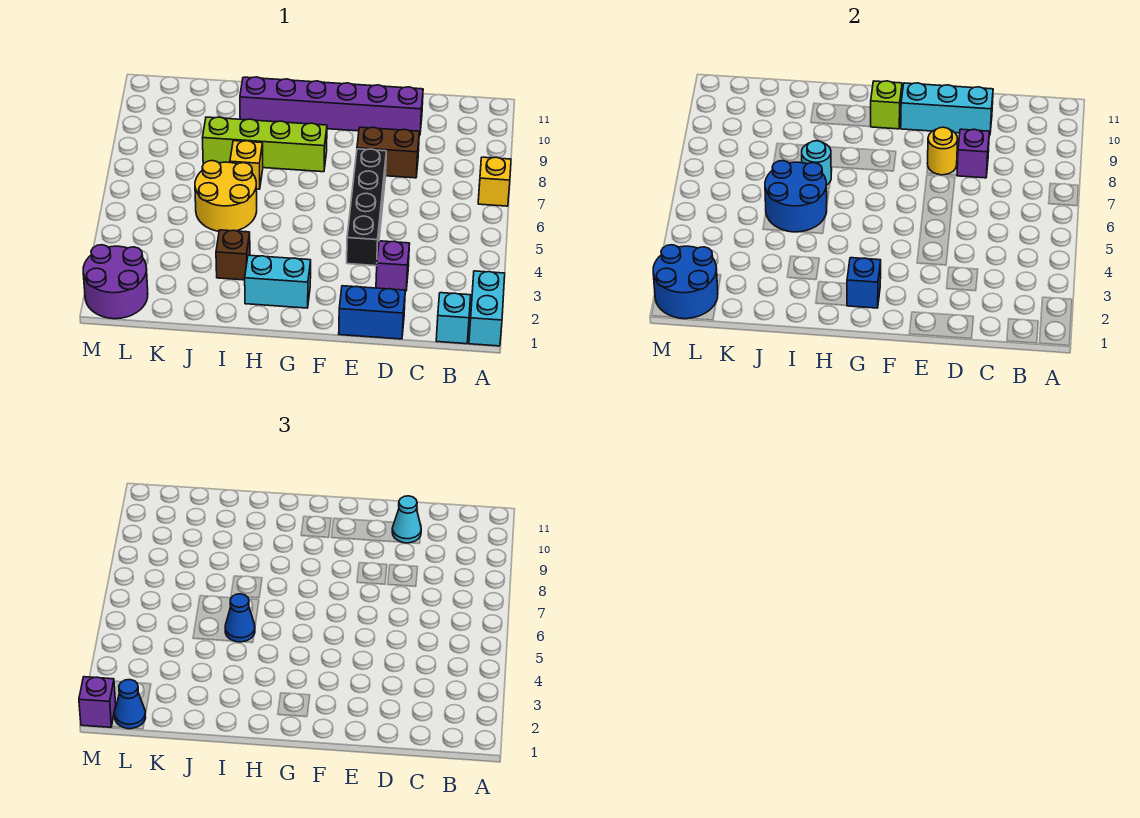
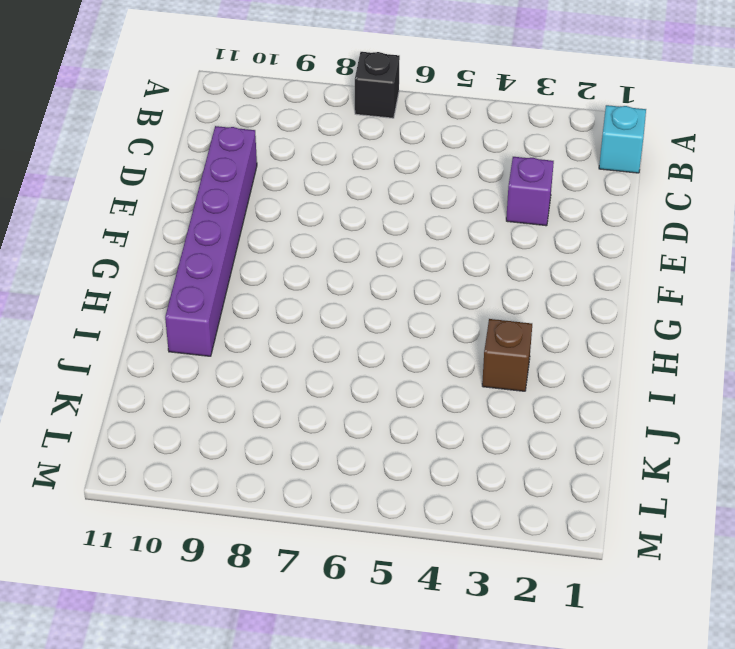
black 1x1 brick [355,52,400,118] -> yellow 1x1 brick [478,157,511,206]
none -> cyan 1x2 brick [469,271,505,346]
none -> blue 1x2 brick [339,286,405,339]
none -> brown 1x2 brick [357,127,419,178]

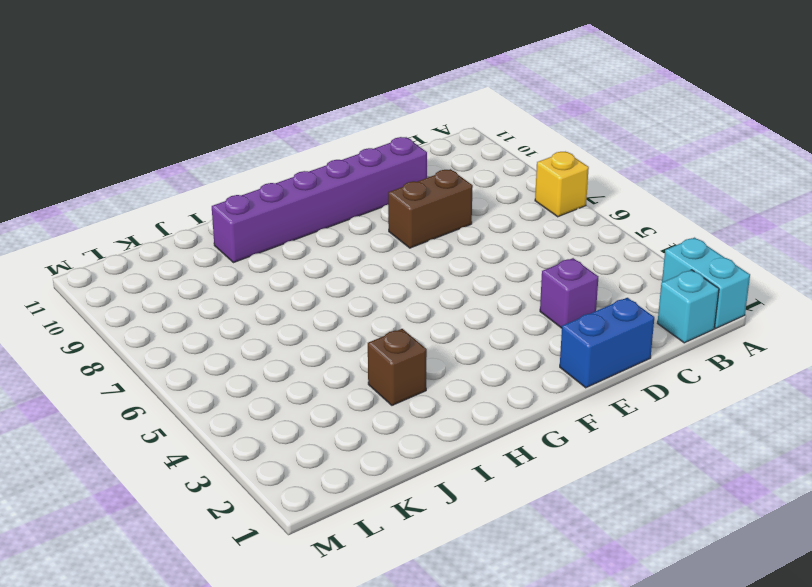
none -> black 1x4 brick [347,149,386,266]
none -> cyan 1x2 brick [245,255,311,308]
none -> lime 1x4 brick [203,117,327,172]

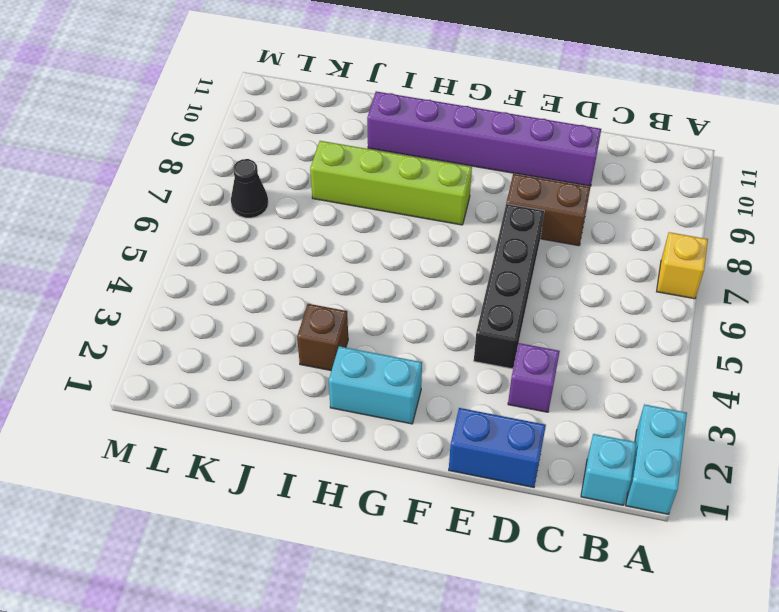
black 1x1 cone [231,159,268,218] -> none
none -> yellow 2x2 round brick [195,161,257,231]
none -> yellow 1x1 brick [230,141,263,189]
none -> purple 2x2 round brick [83,245,148,319]

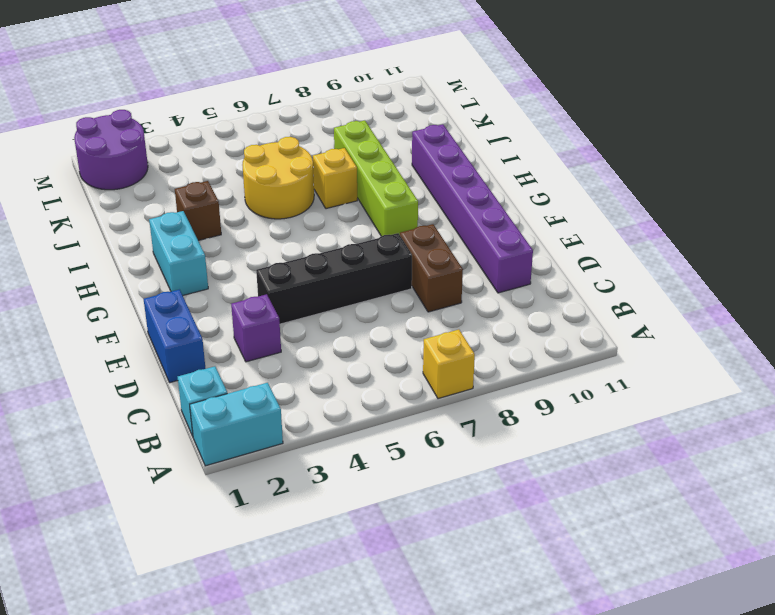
none -> purple 1x1 brick [957,129,989,178]
none -> cyan 1x3 brick [900,83,993,135]
none -> yellow 1x1 round brick [927,127,958,175]

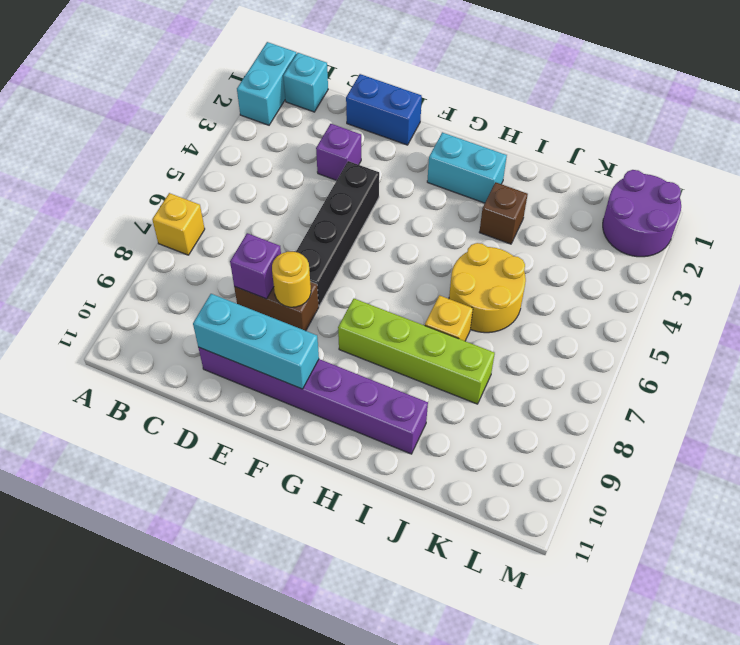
none -> blue 1x1 brick [847,258,881,308]
none -> lime 1x1 brick [871,81,902,129]
none -> blue 2x2 round brick [765,161,827,232]

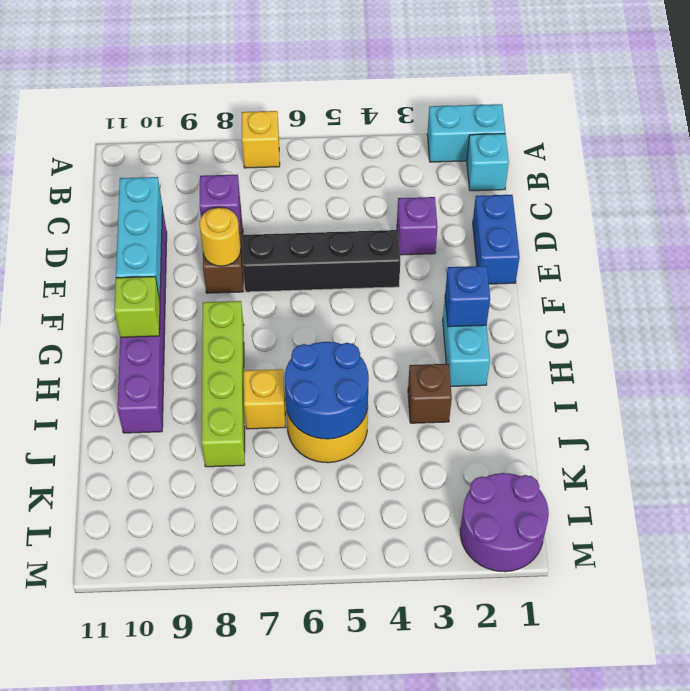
none -> cyan 1x1 round brick [802,141,831,185]
none -> blue 2x2 round brick [653,245,718,319]
none -> cyan 1x1 cone [392,496,421,543]

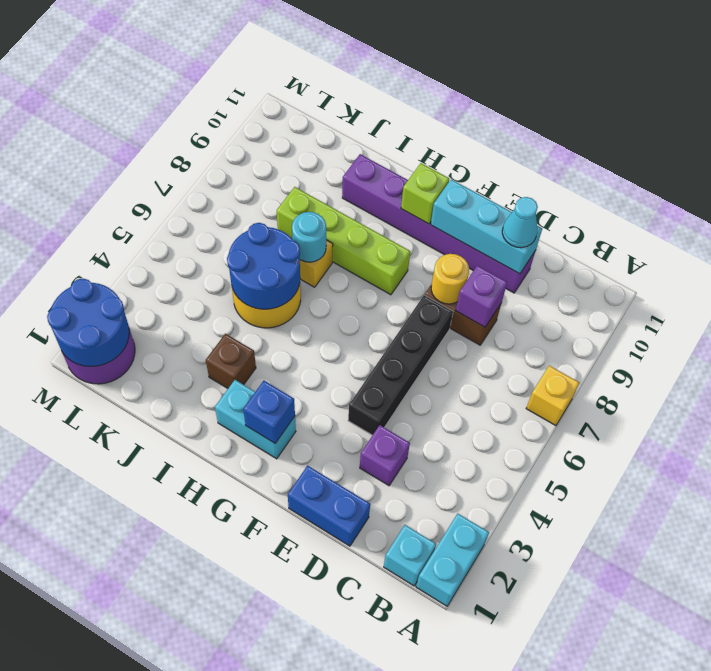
none -> blue 1x1 cone [225,594,255,642]
none -> blue 1x1 cone [115,680,146,729]
none -> purple 1x1 brick [79,677,116,727]

